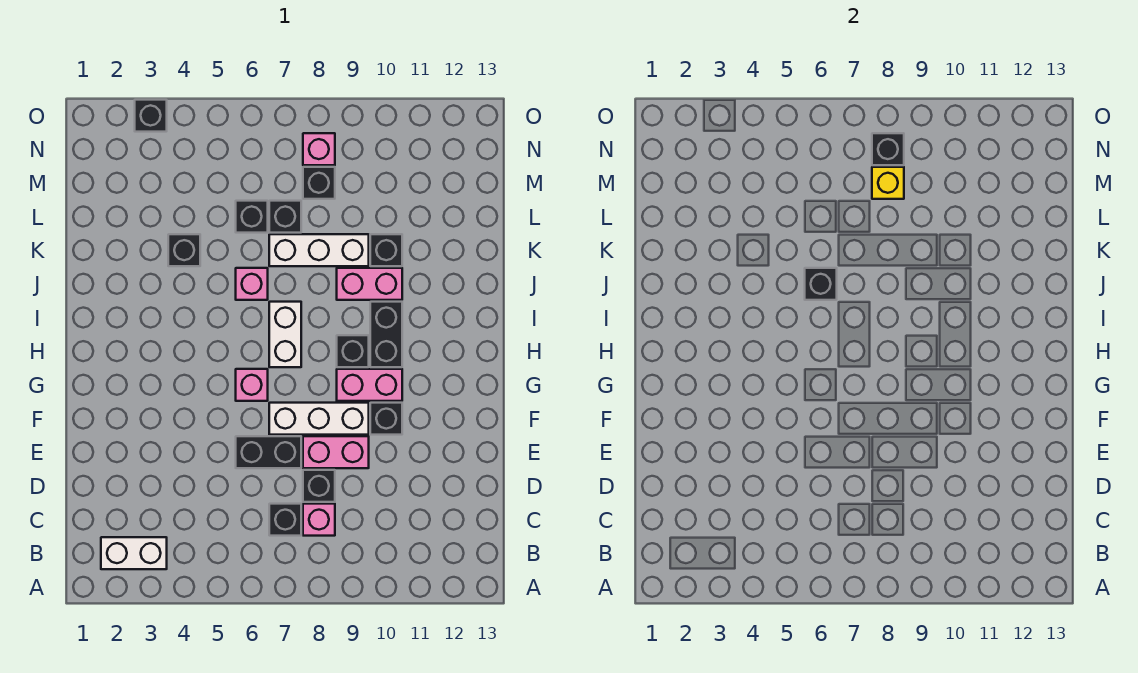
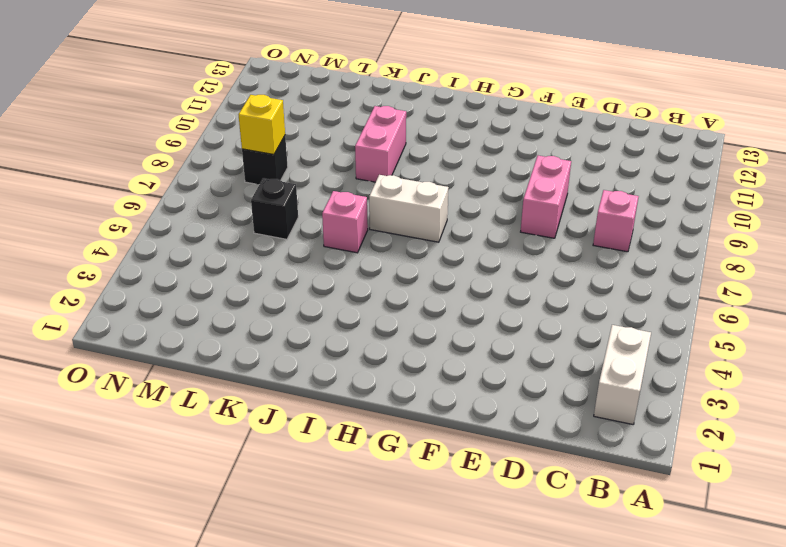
none -> black 1x1 brick [269,504,301,536]
none -> black 1x1 brick [303,470,335,502]
none -> black 1x2 brick [236,436,301,468]

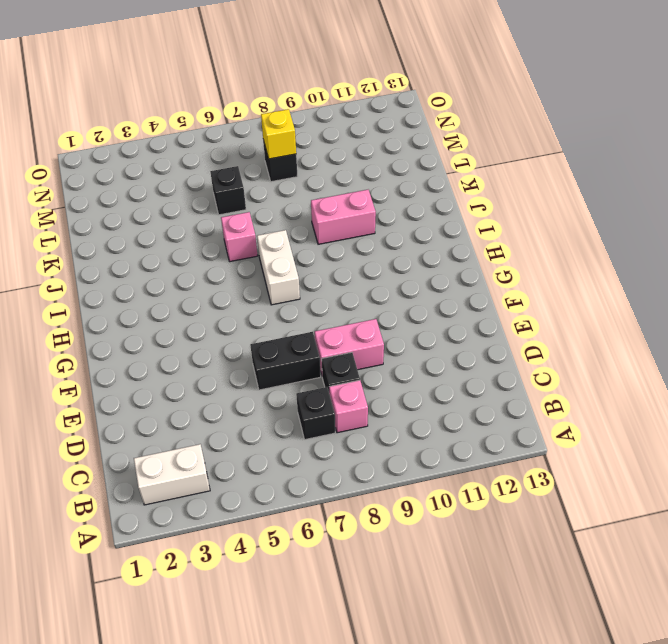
none -> white 1x3 brick [269,403,369,435]
none -> black 1x1 brick [370,403,402,435]
none -> pink 1x1 brick [236,369,268,401]

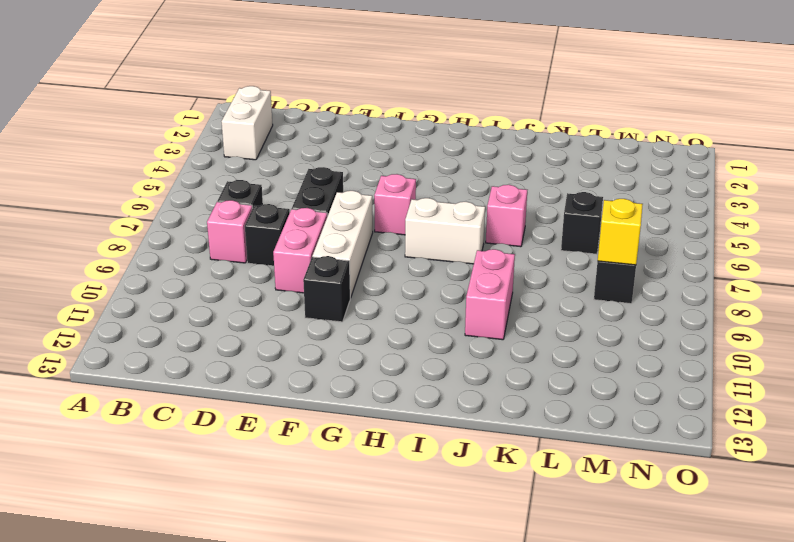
none -> pink 1x2 brick [337,369,402,401]
none -> black 1x1 brick [337,335,369,367]
none -> black 1x2 brick [370,302,402,367]

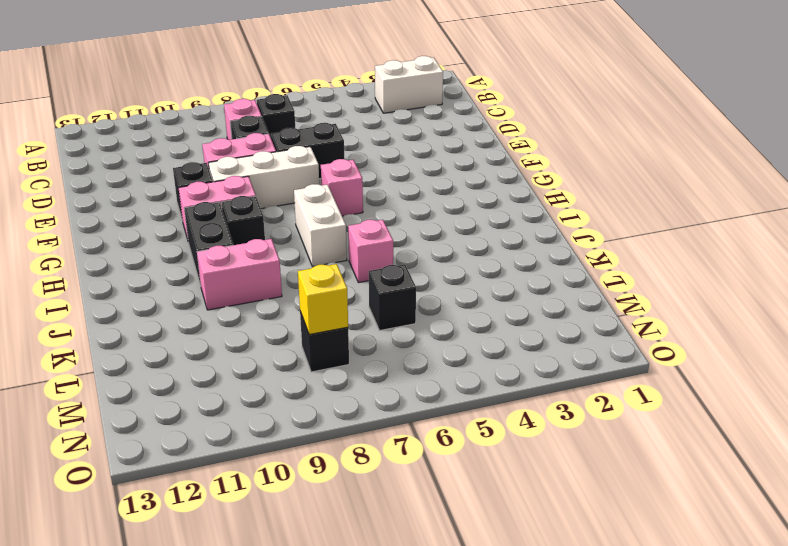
none -> black 1x1 brick [168,234,200,266]
none -> white 1x3 brick [269,234,369,266]
none -> black 1x1 brick [370,234,402,266]

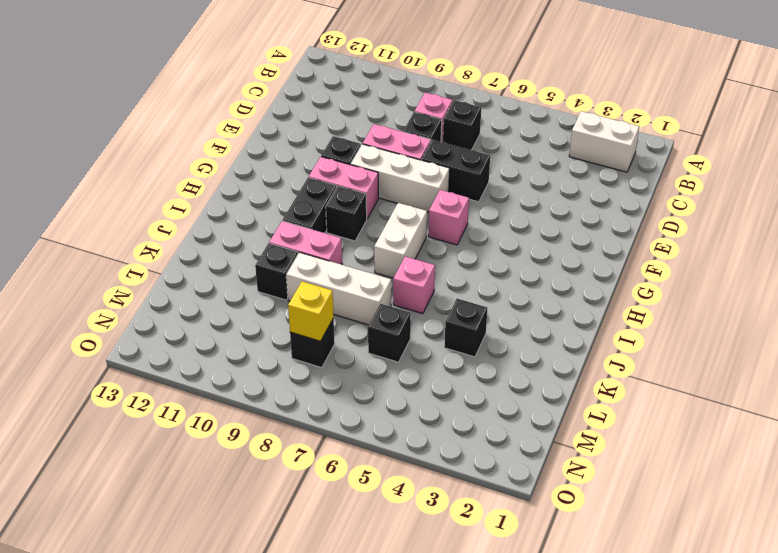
none -> black 1x1 brick [269,201,301,233]
none -> pink 1x1 brick [303,133,335,165]
none -> black 1x1 brick [135,100,167,132]

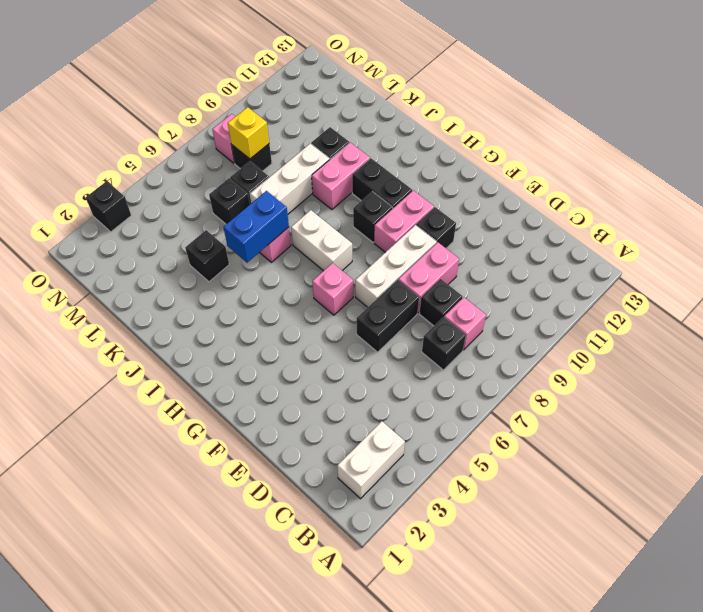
blue 1x2 brick [223,191,289,263] -> black 1x1 brick [805,268,837,300]
none -> black 1x1 brick [872,133,904,165]

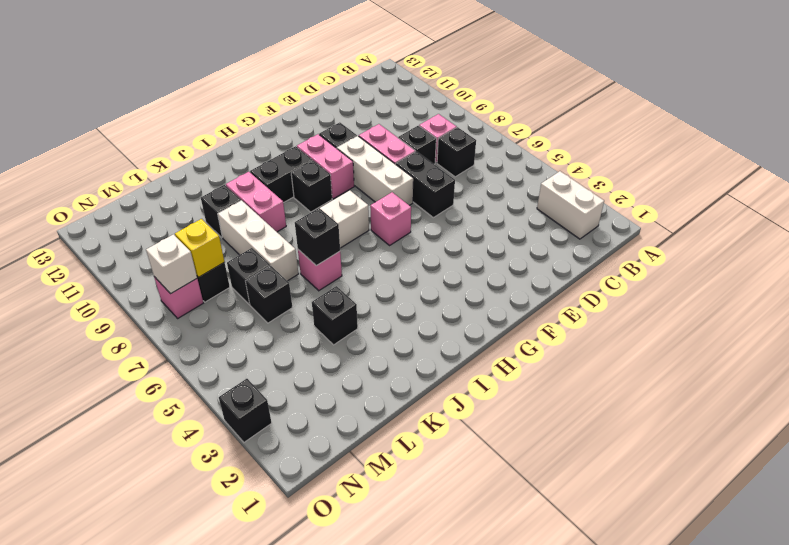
white 1x1 brick [146,234,197,294] -> black 1x1 brick [872,133,904,165]

